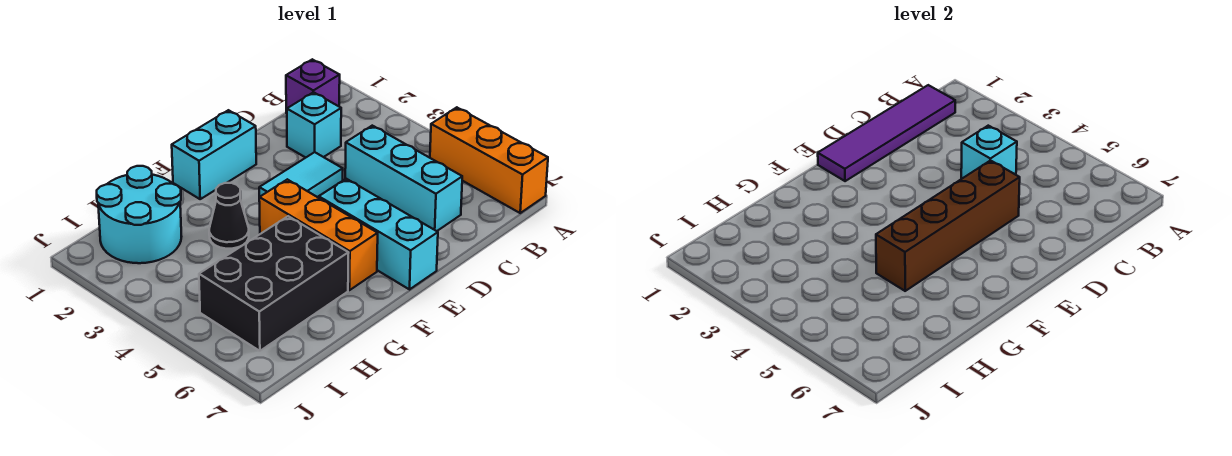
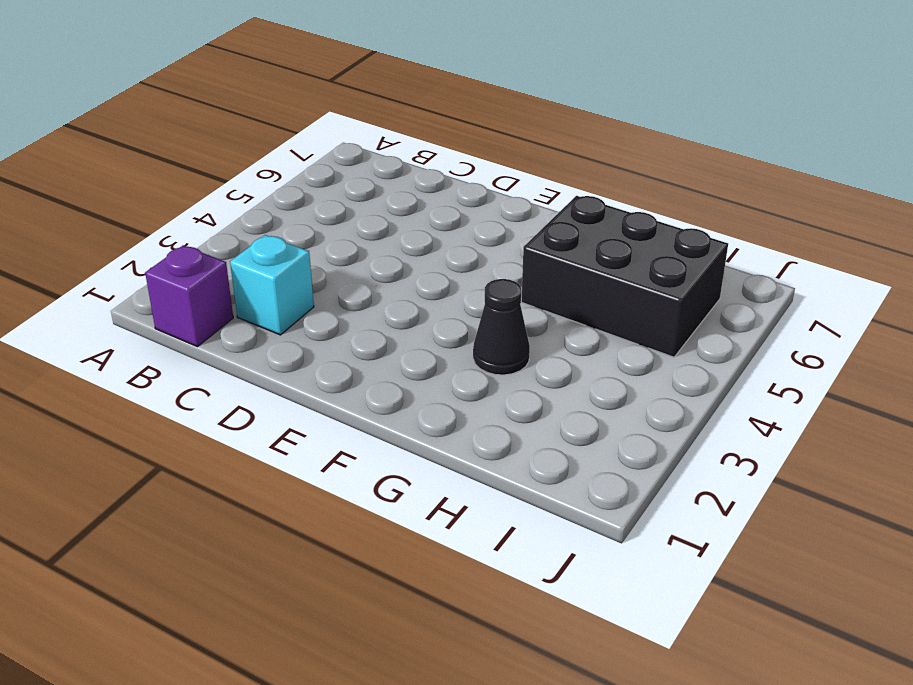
none -> orange 1x3 brick [430,107,548,213]
none -> cyan 1x3 brick [345,126,462,231]
none -> cyan 1x2 tile [259,152,343,197]

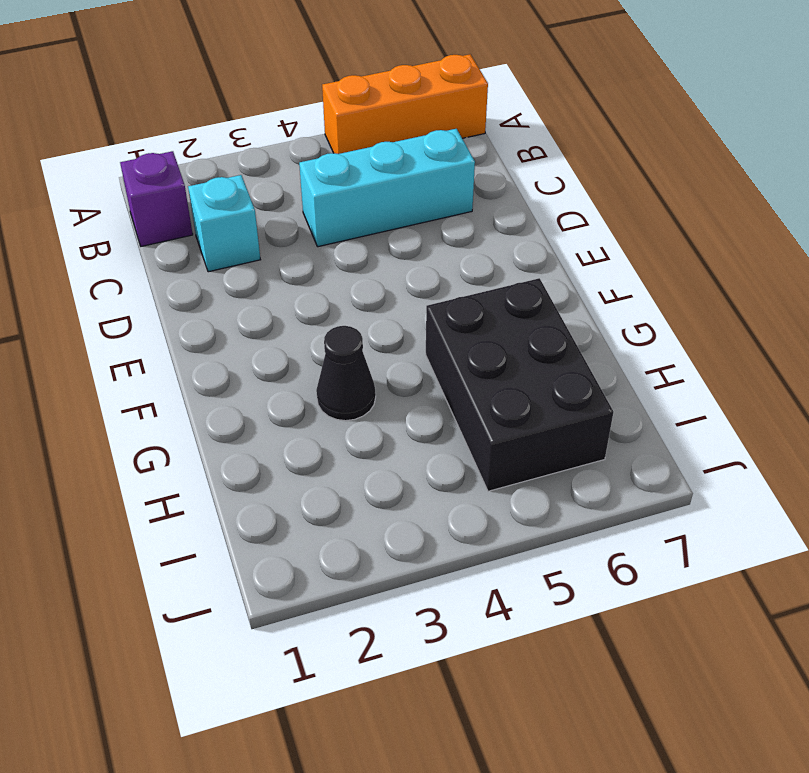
none -> cyan 1x2 tile [259,152,343,197]
none -> cyan 1x2 brick [172,110,256,199]
none -> cyan 1x3 brick [319,179,438,289]

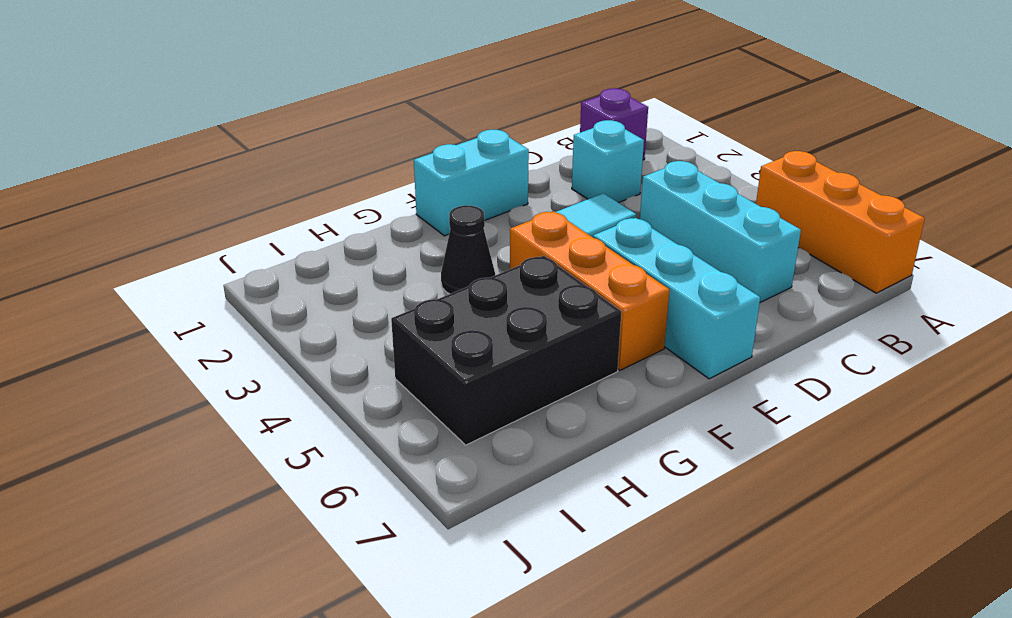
none -> cyan 2x2 round brick [97,166,182,263]
none -> purple 1x4 tile [818,85,955,181]
none -> cyan 1x1 brick [961,126,1017,179]

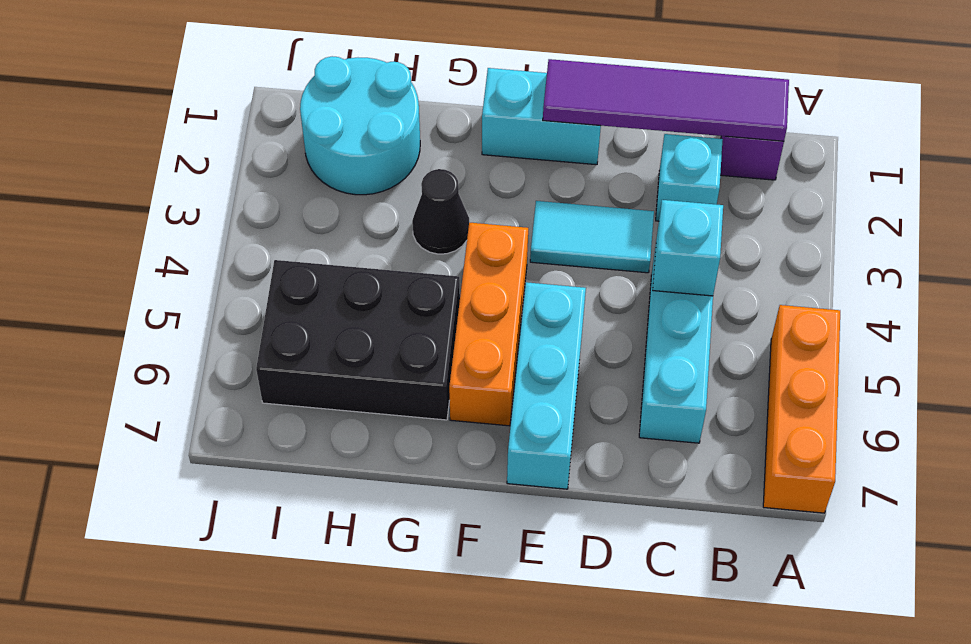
none -> brown 1x4 brick [876,160,1020,291]

